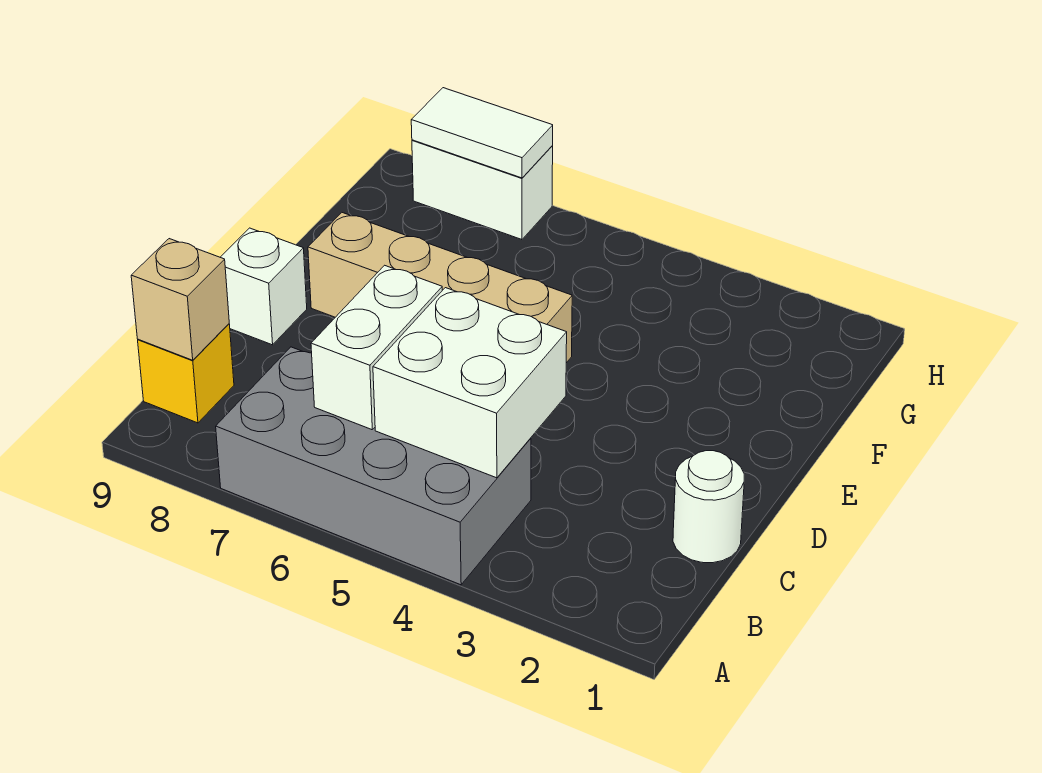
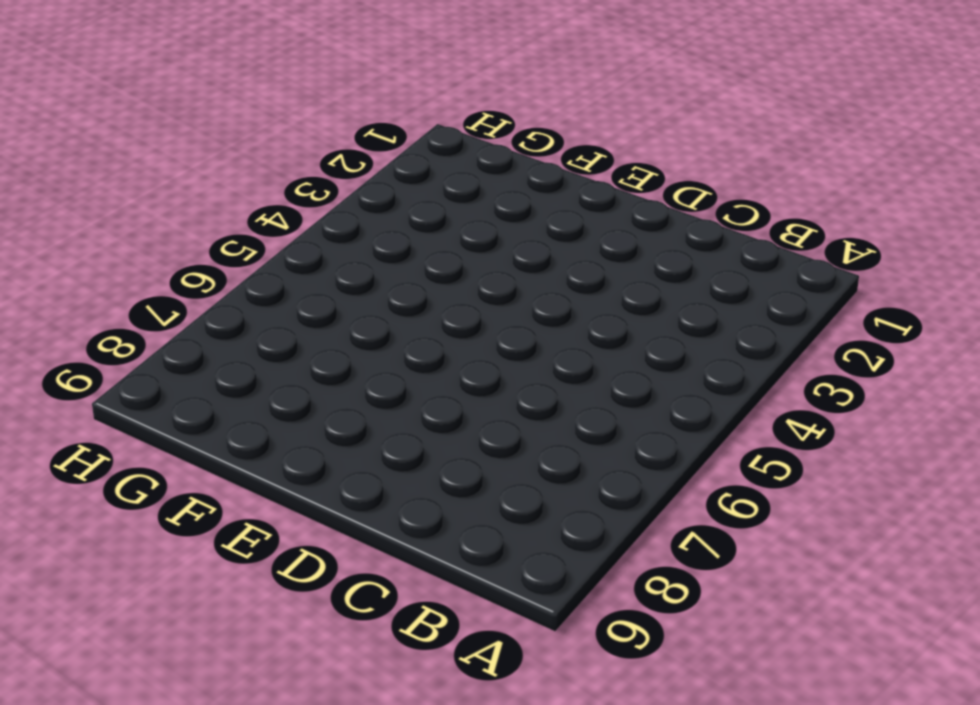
none -> grey 2x4 brick [216,347,531,585]
none -> yellow 1x1 brick [138,324,234,423]

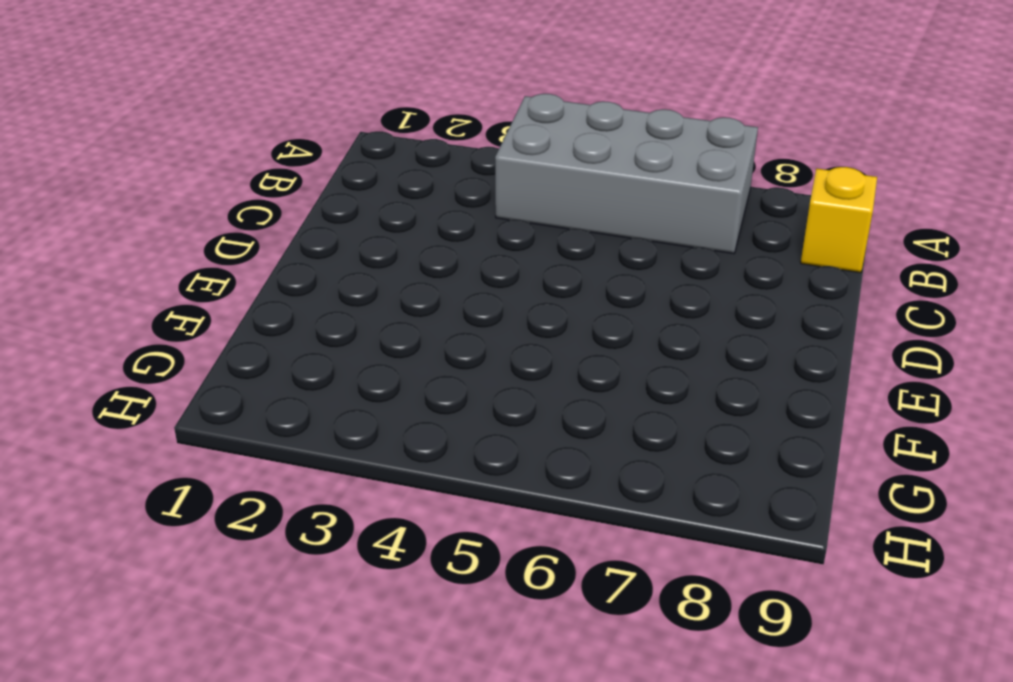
none -> white 1x1 round brick [673,451,744,563]
none -> white 1x1 brick [220,228,307,345]

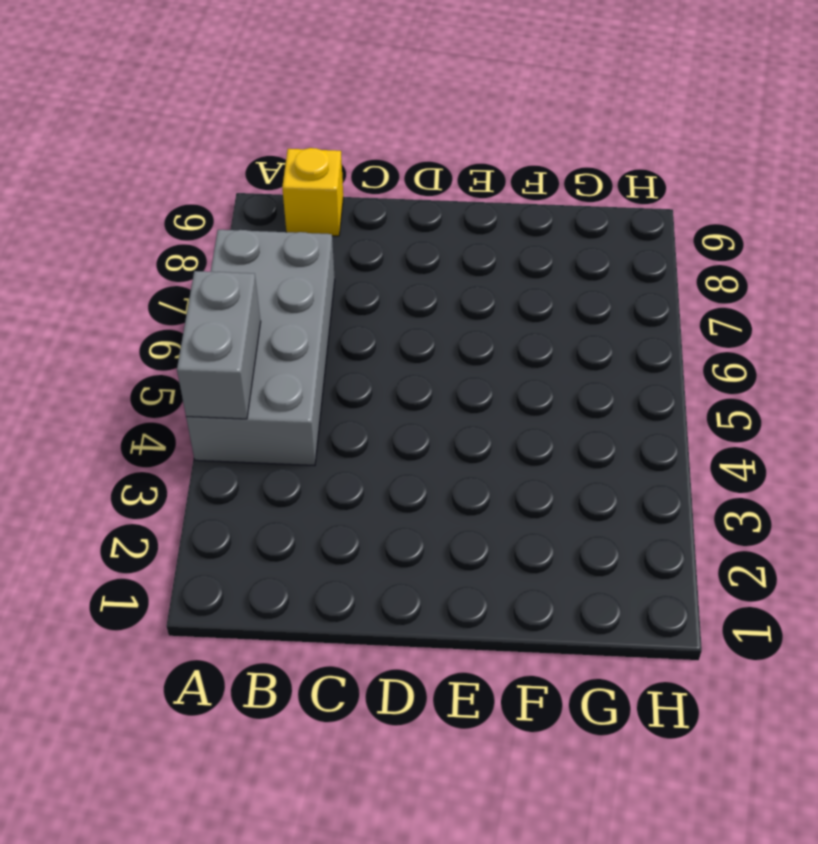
grey 1x2 brick [177,271,261,419] -> none
none -> white 1x1 round brick [673,451,744,563]
none -> white 1x1 brick [220,228,307,345]

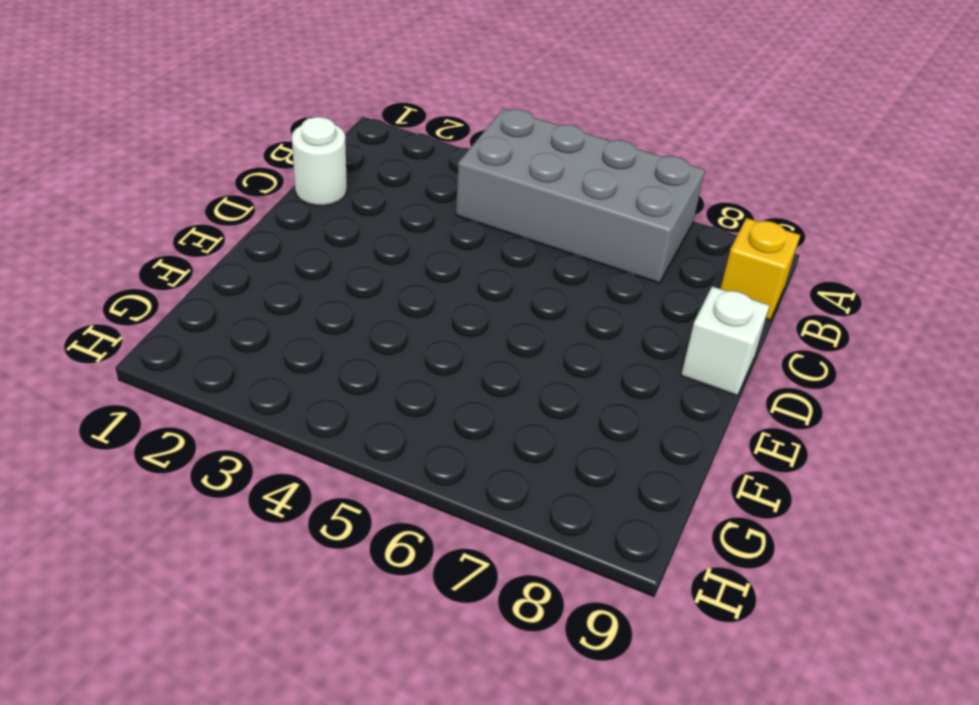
none -> tan 1x4 brick [308,213,572,363]
none -> white 1x2 brick [412,140,553,240]

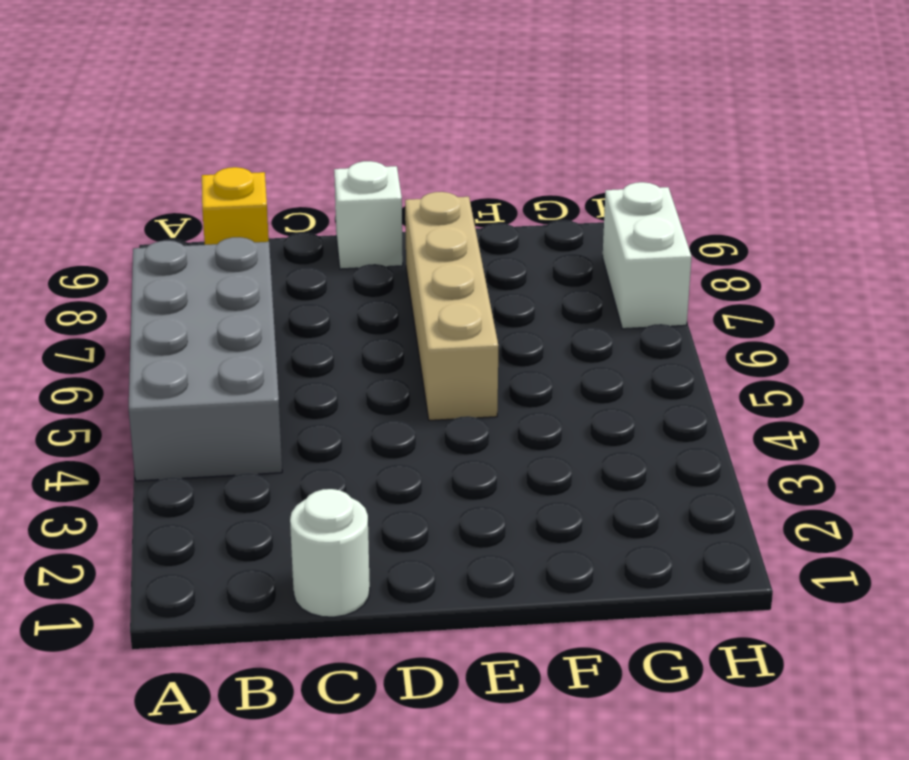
none -> white 2x2 brick [373,288,567,478]
none -> white 1x2 brick [311,265,442,430]

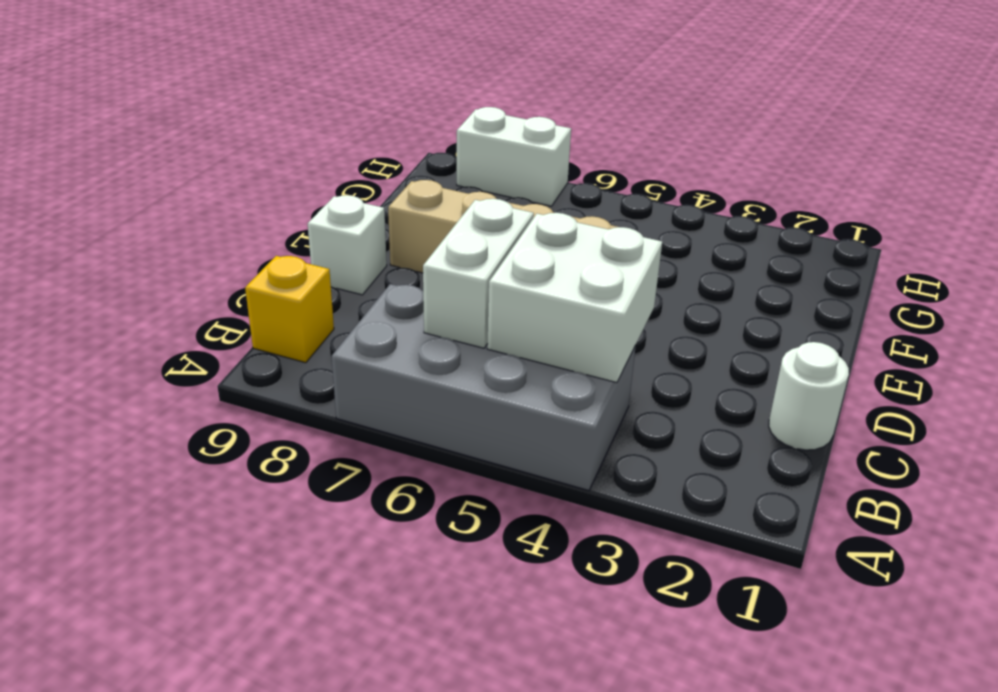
none -> tan 1x1 brick [131,239,229,360]
none -> white 1x2 tile [411,88,553,178]

